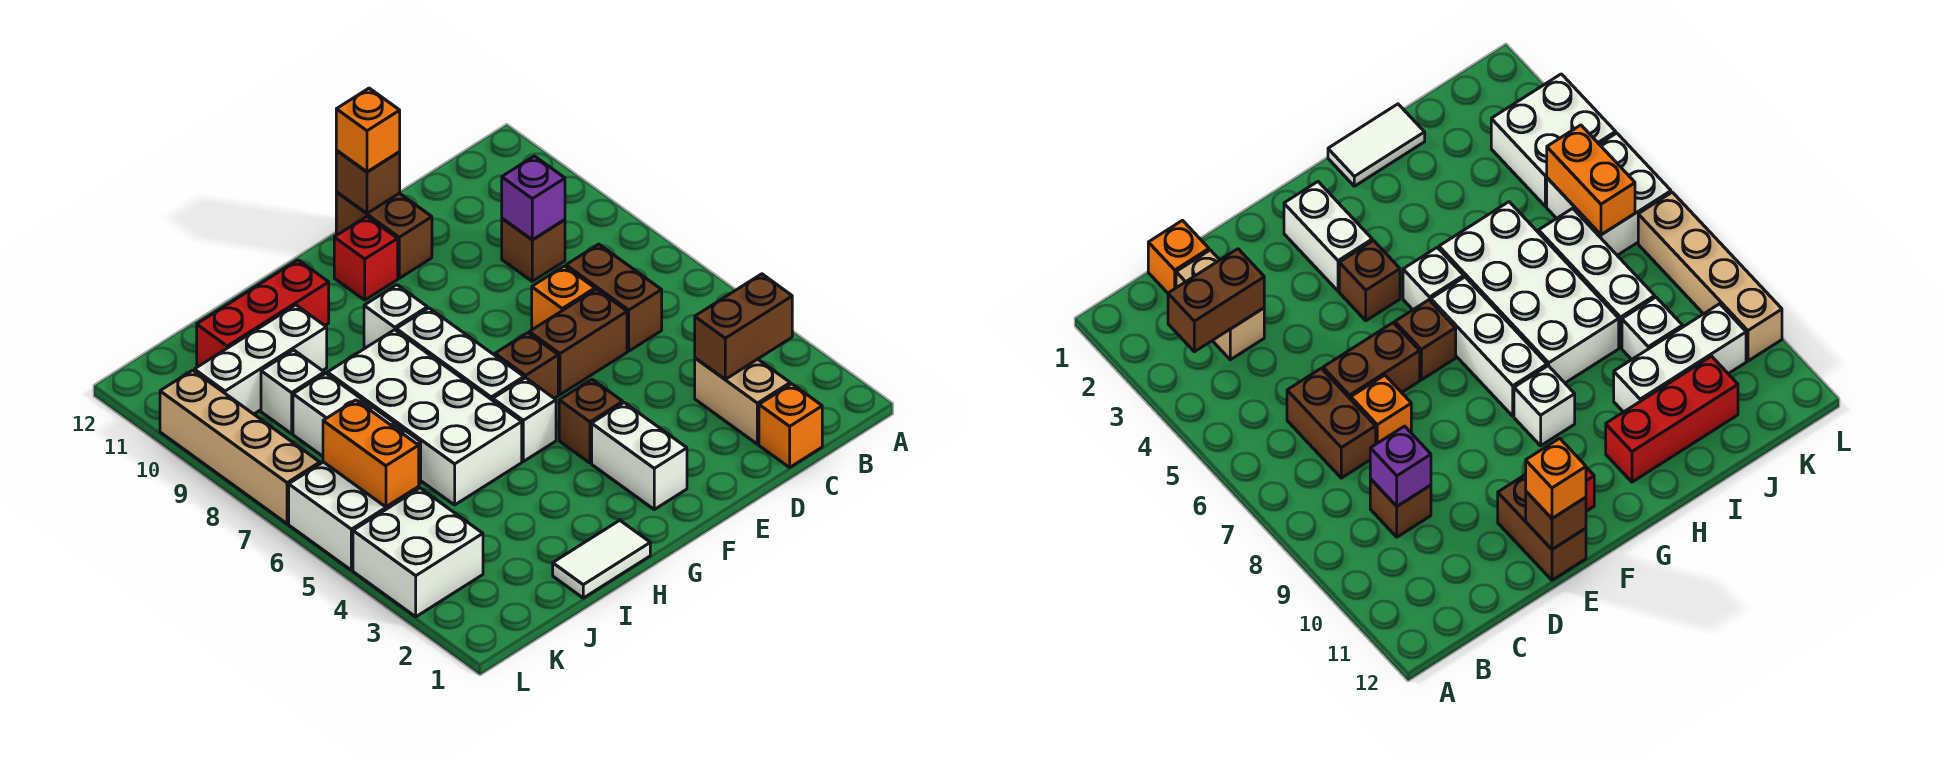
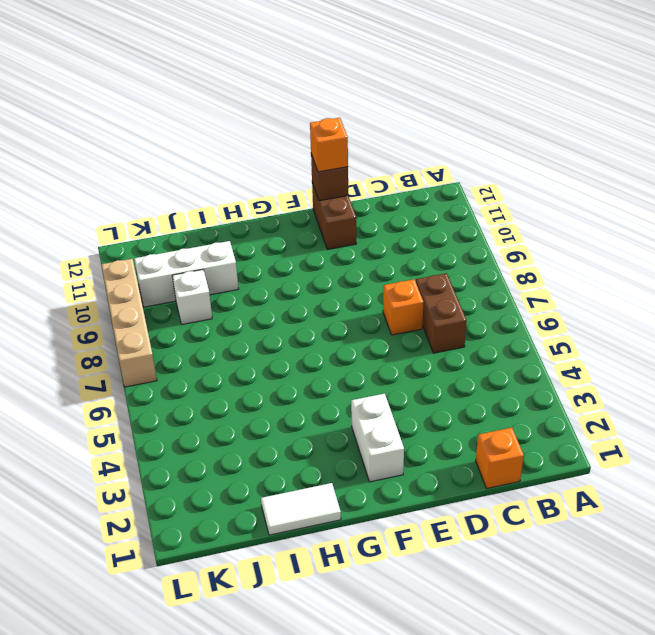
none -> tan 1x2 brick [695,358,790,444]
none -> brown 1x1 brick [502,218,565,281]
none -> brown 1x2 brick [529,289,627,395]

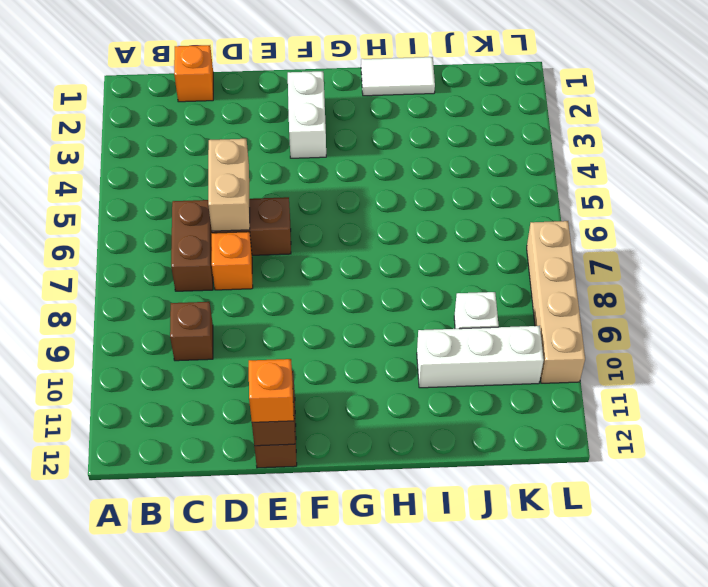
tan 1x2 brick [208,139,250,231] -> tan 1x2 brick moved to [695,358,790,444]
none -> brown 1x1 brick [559,379,623,463]
none -> brown 1x1 brick [495,333,558,398]
none -> red 1x1 brick [334,217,398,300]

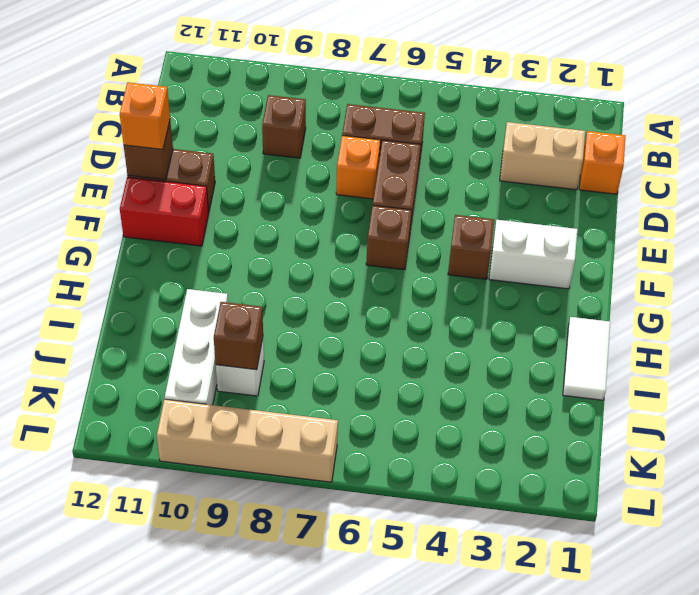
red 1x2 brick [120,177,209,246] -> red 1x1 brick [334,217,398,300]
brown 1x1 brick [214,302,263,370] -> none
none -> white 1x1 brick [493,378,556,461]
none -> white 1x3 brick [396,308,524,400]
none -> white 1x1 brick [364,285,427,347]

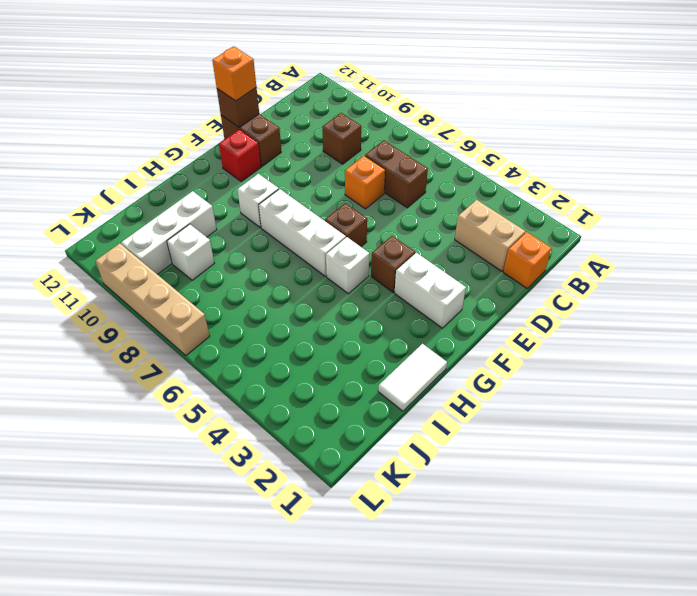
none -> brown 1x2 brick [529,289,627,395]
none -> white 2x4 brick [328,330,522,505]
none -> red 1x3 brick [197,260,329,366]

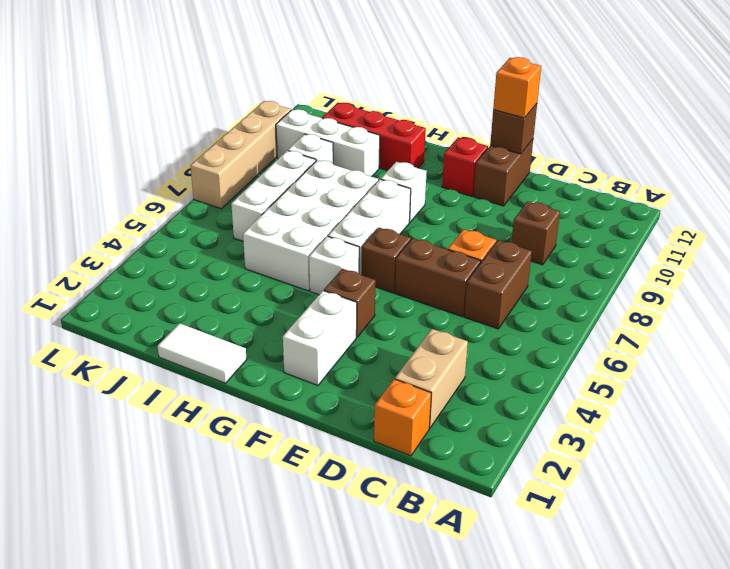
none -> white 2x2 brick [353,488,483,617]
none -> white 2x2 brick [289,462,419,570]
none -> brown 1x2 brick [695,274,792,379]

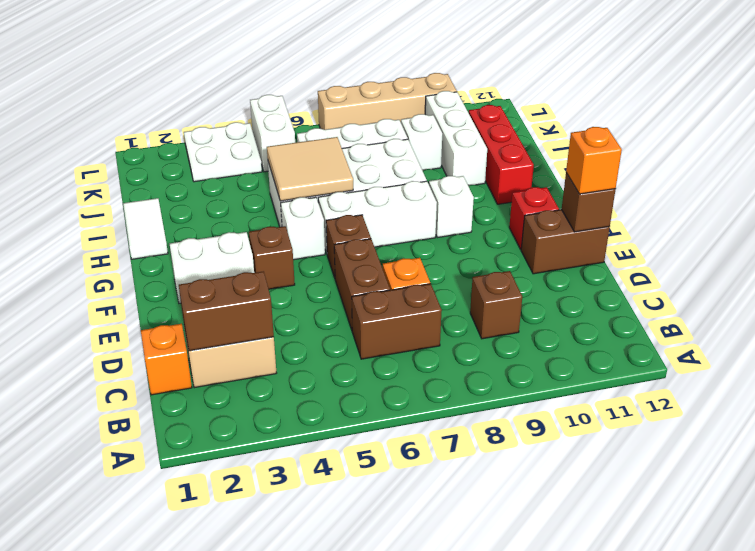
brown 1x2 brick [179,271,274,351] -> brown 1x2 brick turned to [695,274,792,379]
tan 2x2 tile [267,137,353,201] -> none
white 2x2 plate [184,122,262,182] -> white 2x2 brick [353,488,483,617]
white 1x2 brick [250,95,295,172] -> white 2x2 brick [289,462,419,570]
none -> purple 1x1 brick [502,156,565,240]
none -> orange 1x2 brick [323,400,419,507]

